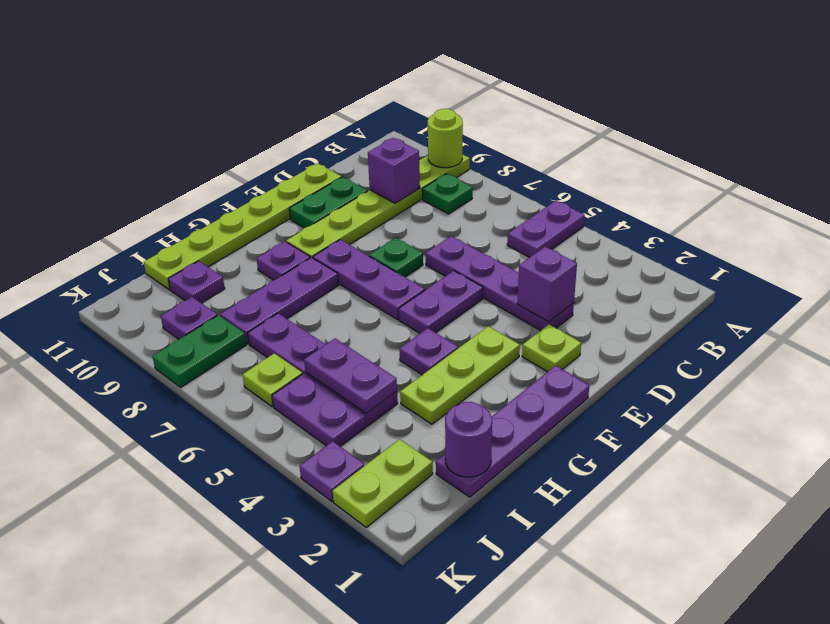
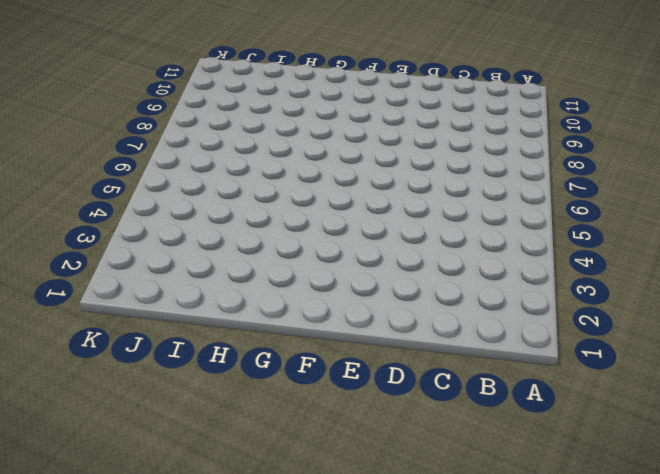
none -> purple 1x2 plate [507,201,585,257]
none -> lime 1x6 plate [286,154,470,258]
none -> green 1x1 plate [422,174,473,214]

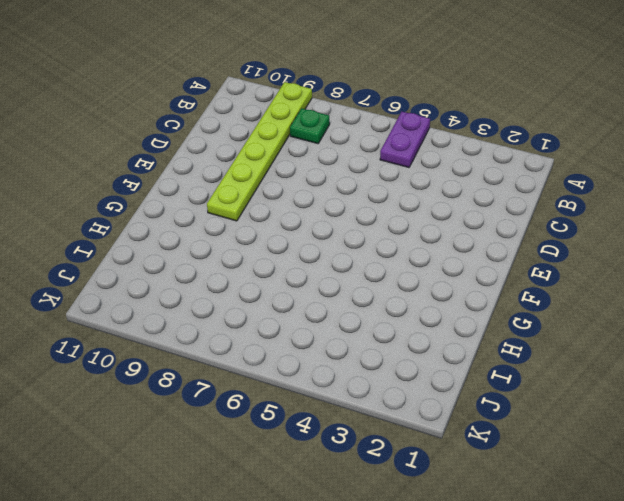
none -> purple 1x4 plate [426,236,574,331]
none -> green 1x2 plate [289,177,367,228]
none -> lime 1x6 plate [144,163,341,290]

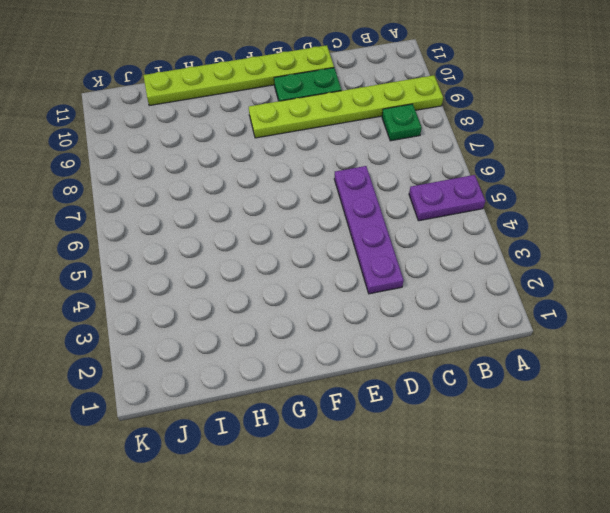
none -> lime 1x1 plate [522,324,581,372]
none -> purple 1x2 plate [399,271,483,333]
none -> green 1x1 plate [369,238,423,277]

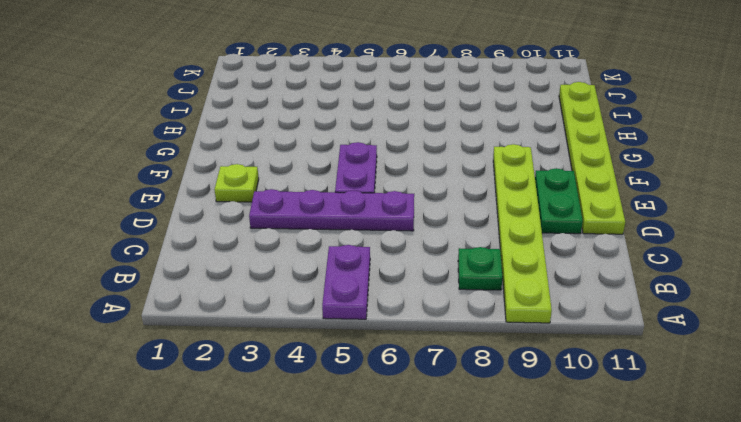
none -> green 1x1 plate [369,238,423,277]
none -> purple 1x4 plate [436,366,589,497]
none -> lime 1x3 plate [400,326,520,424]

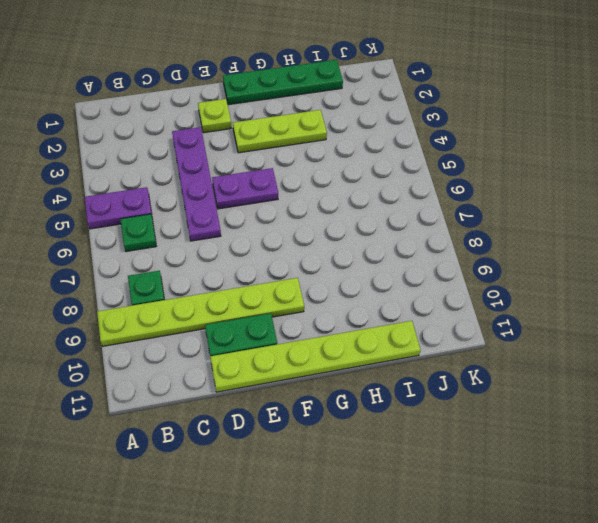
green 1x1 plate [120,214,156,252] -> green 1x1 plate moved to [369,238,423,277]
green 1x4 plate [223,60,343,105] -> purple 1x4 plate [436,366,589,497]
none -> purple 1x3 plate [313,240,425,320]
none -> purple 1x1 plate [399,328,458,375]
none -> purple 1x3 plate [220,257,339,344]

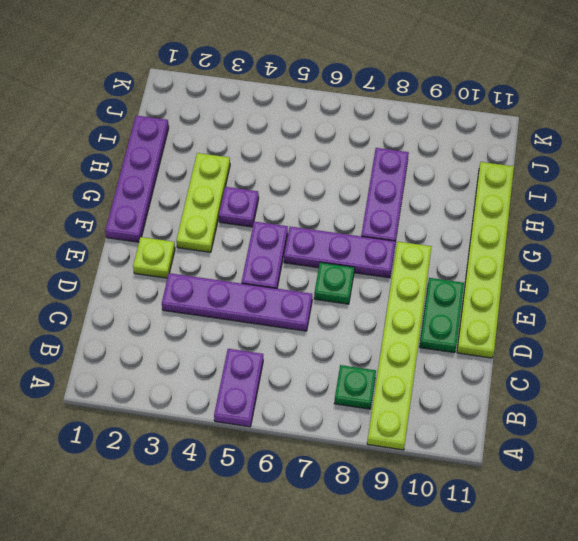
none -> purple 1x1 plate [257,241,310,280]
none -> purple 1x4 plate [248,313,398,426]
none -> purple 1x1 plate [168,261,225,303]

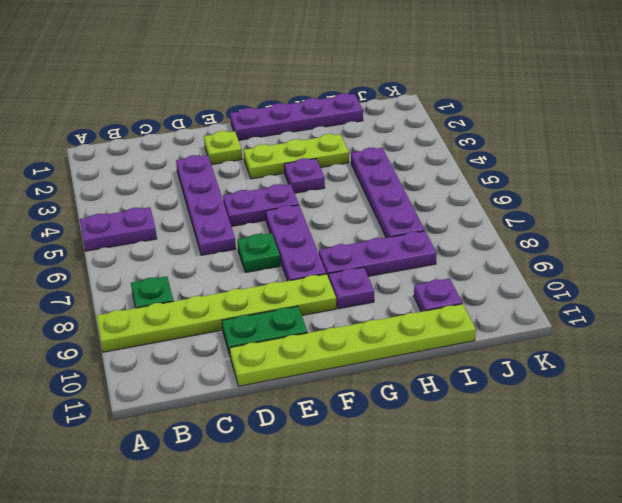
none -> lime 1x2 plate [333,439,433,527]
none -> purple 1x2 plate [272,374,366,447]
none -> lime 1x1 plate [243,353,303,407]

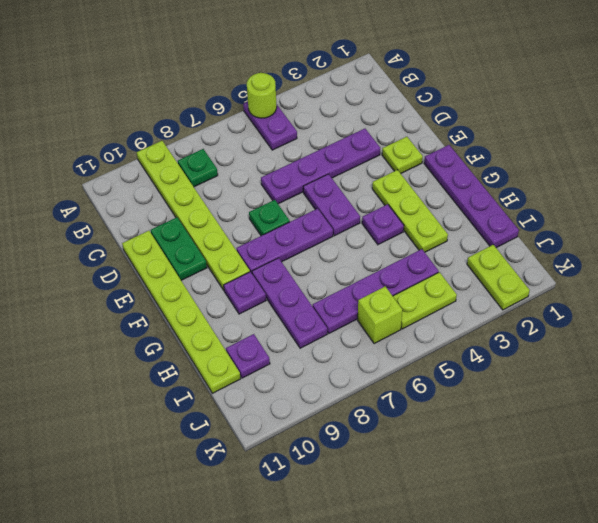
lime 1x1 round brick [247,73,277,118] -> lime 1x1 round brick moved to [428,109,463,168]
lime 1x2 plate [393,272,457,329] -> purple 1x2 plate [272,374,366,447]
lime 1x1 brick [358,286,402,344] -> lime 1x1 plate [243,353,303,407]
none -> green 1x2 plate [152,315,246,387]
none -> purple 1x1 plate [161,297,217,339]
none -> purple 1x1 plate [299,441,364,502]

